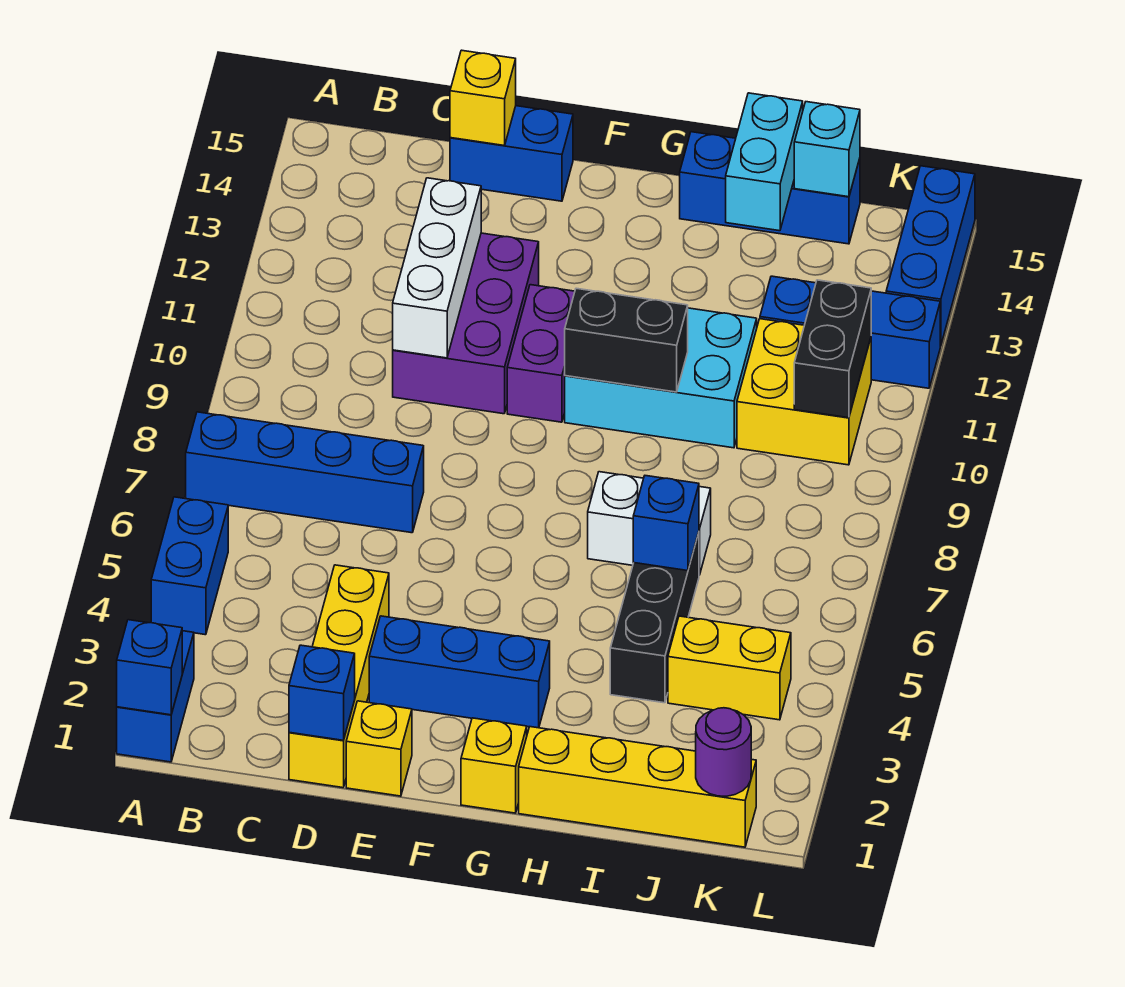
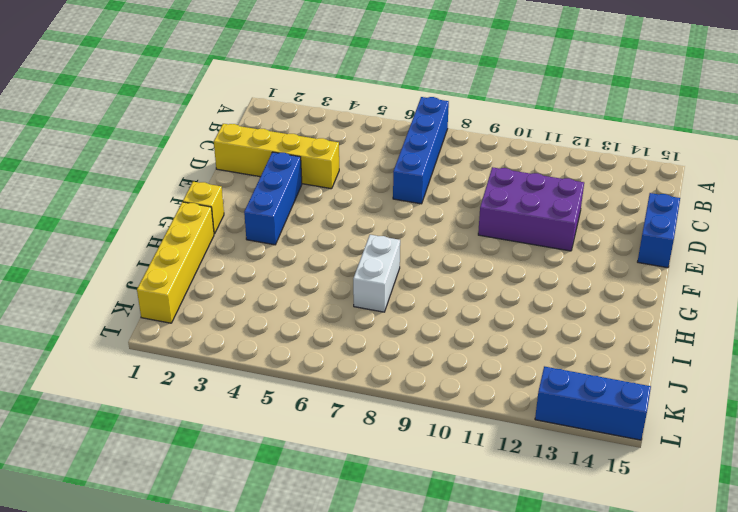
none -> blue 1x2 brick [117,631,194,762]
none -> blue 1x2 brick [151,497,228,635]
none -> yellow 1x1 brick [346,701,412,796]

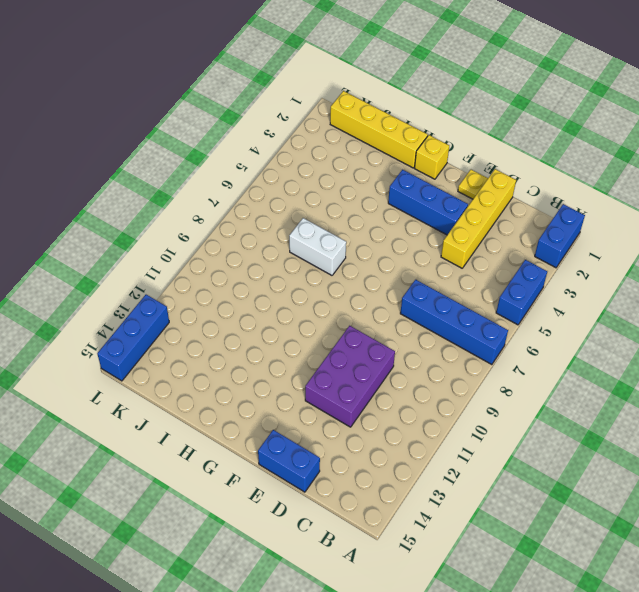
yellow 1x1 plate [458,170,488,199] -> yellow 1x1 brick [346,701,412,796]
none -> purple 1x2 brick [507,285,575,422]
none -> cyan 2x3 brick [565,308,757,448]
none -> blue 1x3 brick [680,132,860,244]

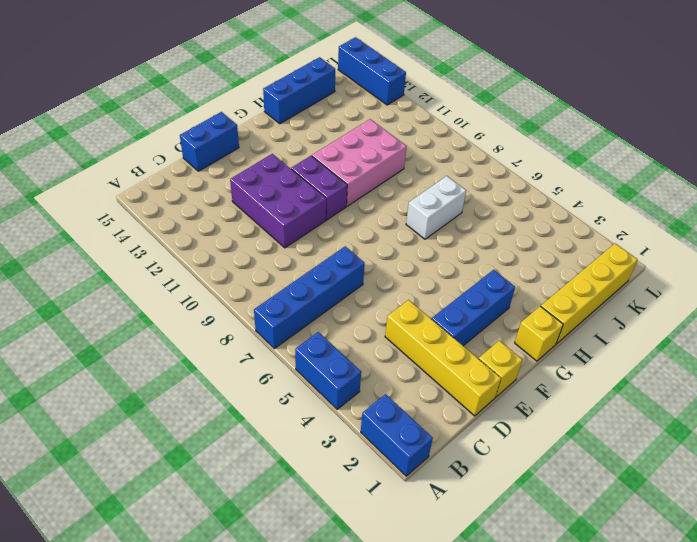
pink 2x3 brick [312,119,407,206] -> cyan 2x3 brick [565,308,757,448]
none -> black 1x3 brick [610,532,699,703]
none -> yellow 1x2 brick [668,616,791,720]
none -> yellow 2x2 brick [737,319,871,465]

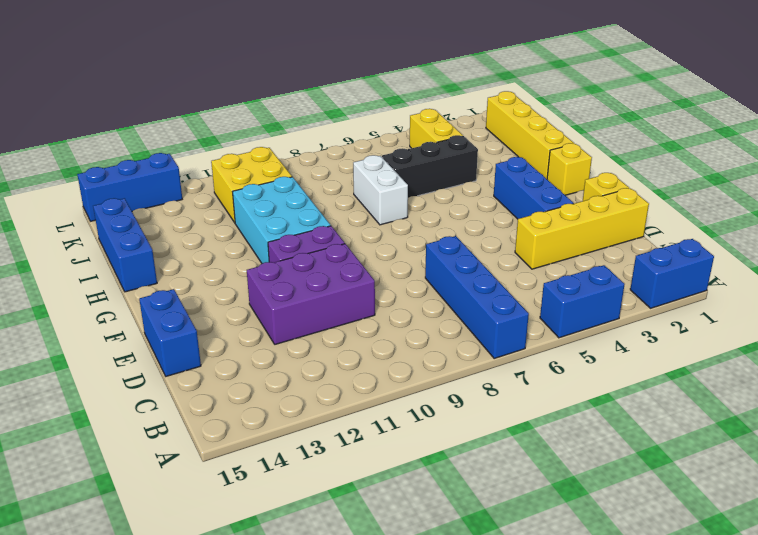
none -> blue 1x3 brick [760,276,940,388]
none -> blue 1x1 brick [117,620,182,715]
none -> blue 1x1 brick [289,645,355,740]

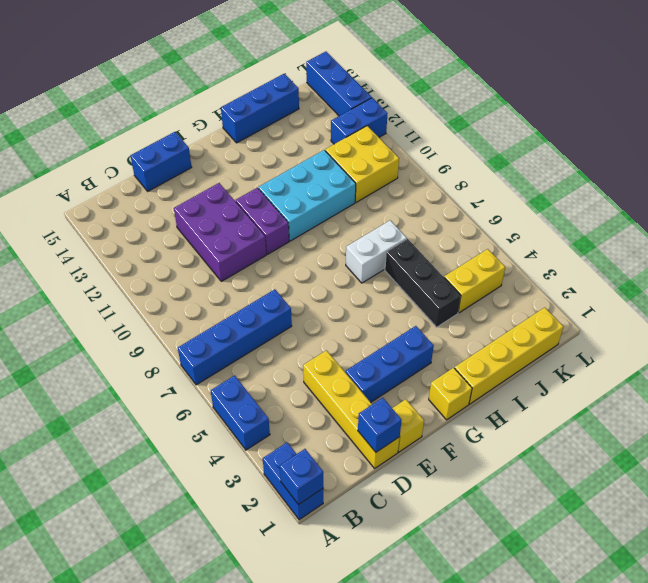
blue 1x2 brick [331,98,388,144] -> blue 1x3 brick [760,276,940,388]
none -> white 1x3 brick [393,178,481,358]
none -> yellow 1x1 brick [450,50,516,146]
none -> black 1x2 brick [565,288,688,392]

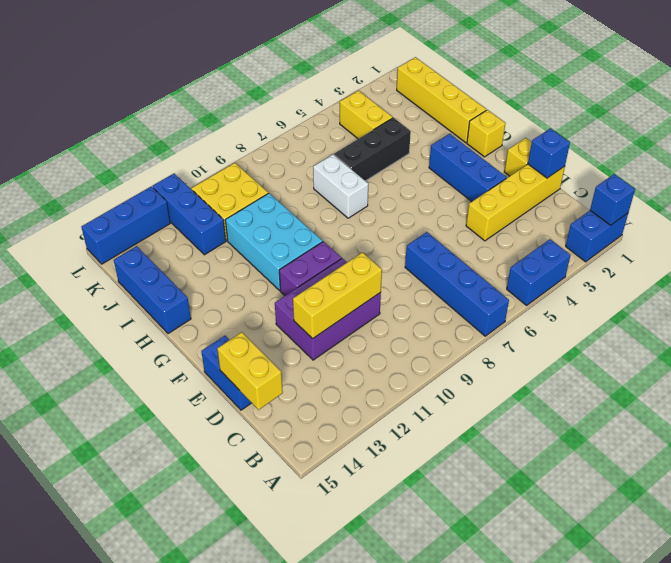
yellow 1x2 brick [217,332,283,410] -> yellow 1x1 brick [450,50,516,146]
yellow 1x3 brick [293,252,382,339] -> white 1x3 brick [393,178,481,358]
none -> black 1x2 brick [565,288,688,392]
none -> blue 1x1 brick [633,476,699,571]
none -> cyan 1x2 brick [726,93,803,231]

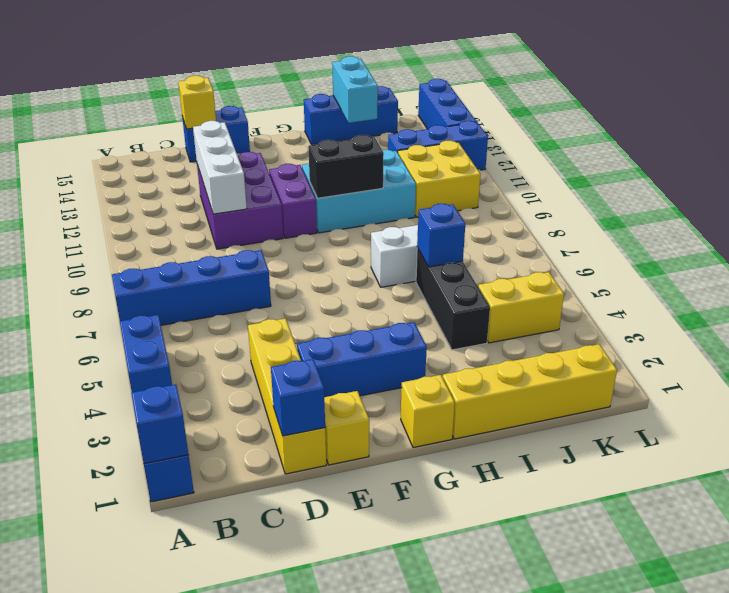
none -> cyan 1x1 brick [794,102,860,197]
none -> purple 1x1 round brick [696,708,751,796]
none -> black 1x2 brick [794,280,871,418]

